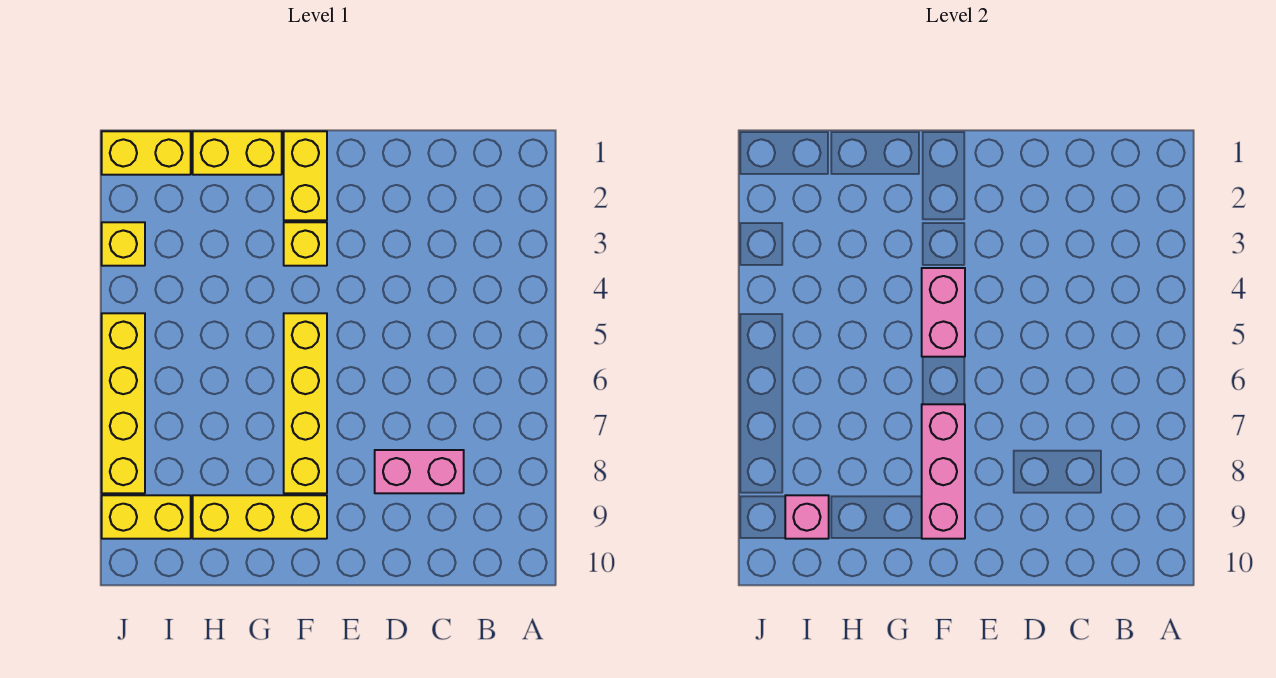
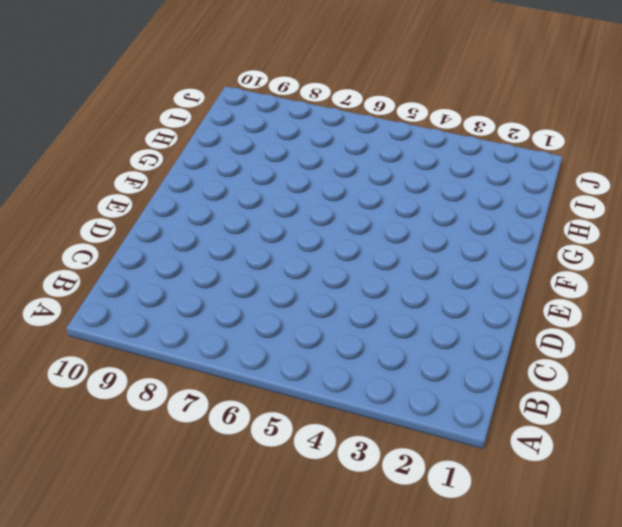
none -> pink 1x2 brick [375,450,464,493]
none -> yellow 1x2 brick [284,131,327,220]
none -> yellow 1x1 brick [284,222,327,266]

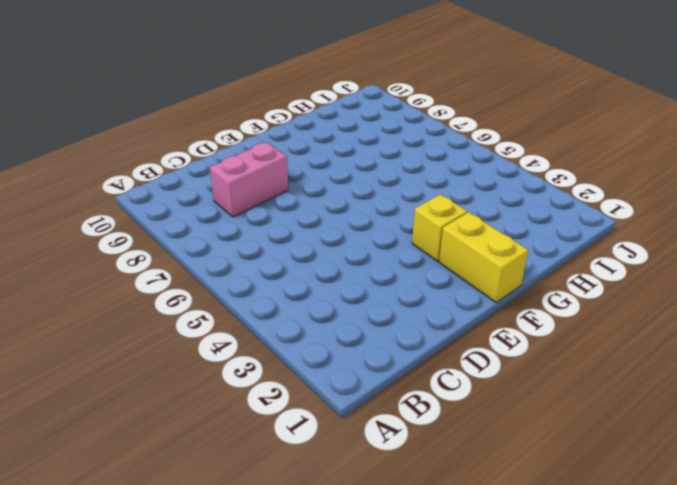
none -> yellow 1x4 brick [284,313,327,493]
none -> yellow 1x3 brick [193,495,327,539]
none -> yellow 1x2 brick [193,131,282,175]

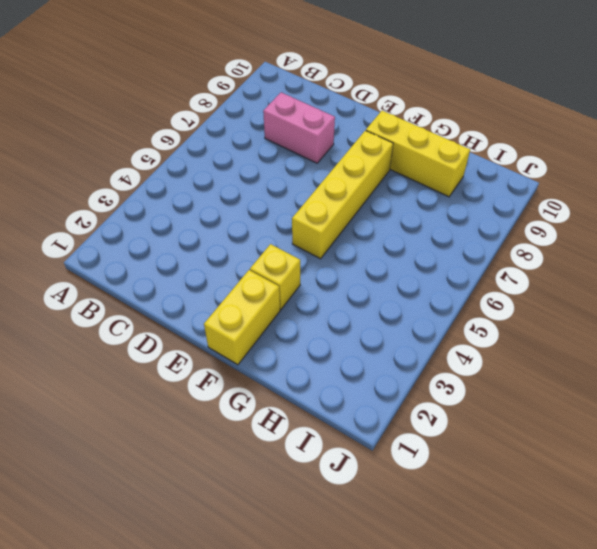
none -> yellow 1x2 brick [193,131,282,175]
none -> yellow 1x2 brick [102,131,191,175]
none -> yellow 1x2 brick [102,495,191,539]

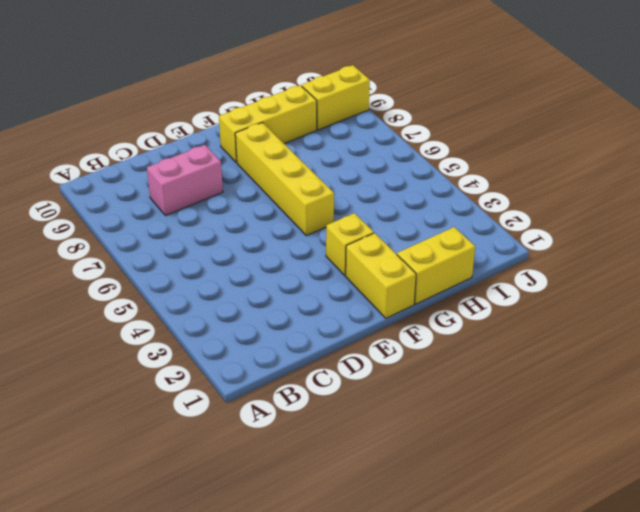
none -> yellow 1x2 brick [102,131,191,175]
none -> yellow 1x1 brick [102,222,145,266]
none -> yellow 1x4 brick [102,313,145,493]

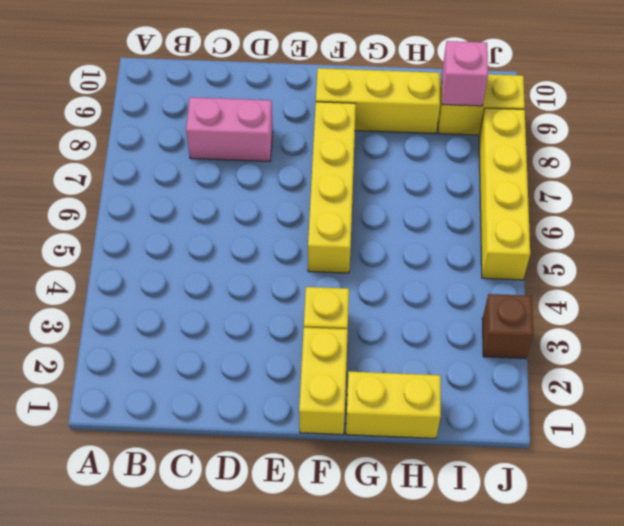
brown 1x1 brick [482,294,533,359] -> yellow 1x1 brick [102,222,145,266]
none -> yellow 1x2 brick [102,131,191,175]
none -> pink 1x2 brick [922,268,965,357]
none -> pink 1x3 brick [922,404,965,539]

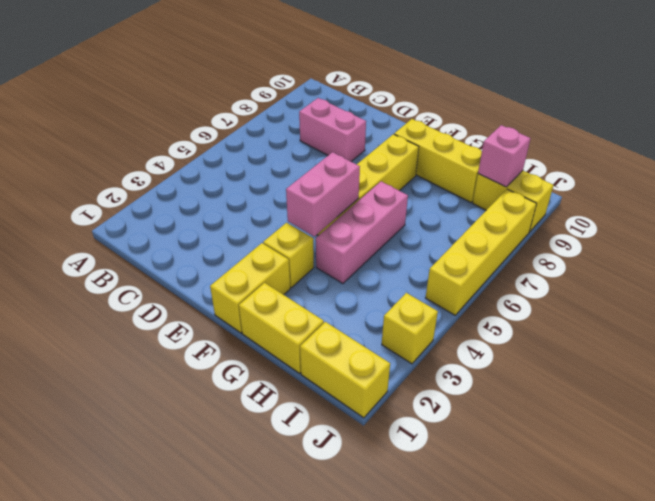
pink 1x3 brick [316,181,408,284] -> pink 1x3 brick moved to [922,404,965,539]

